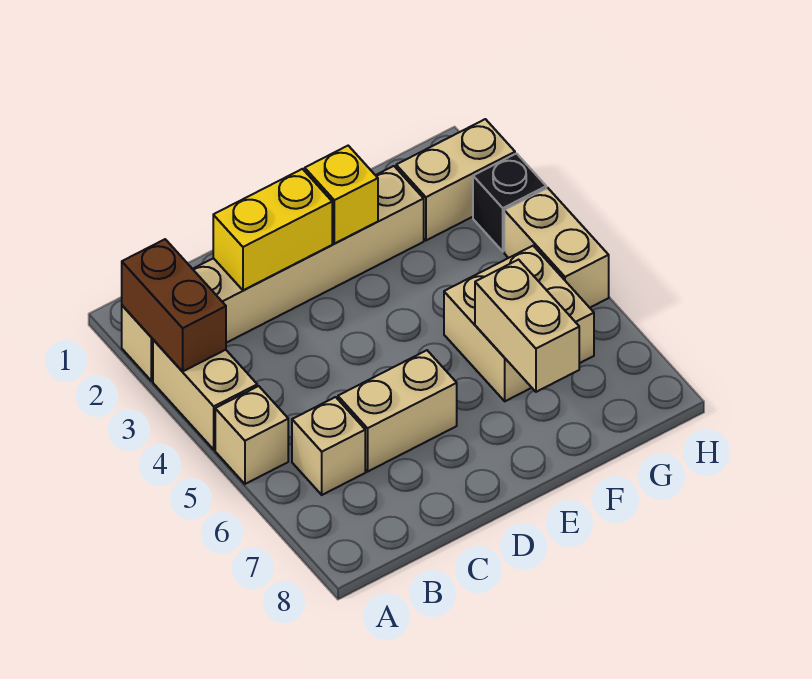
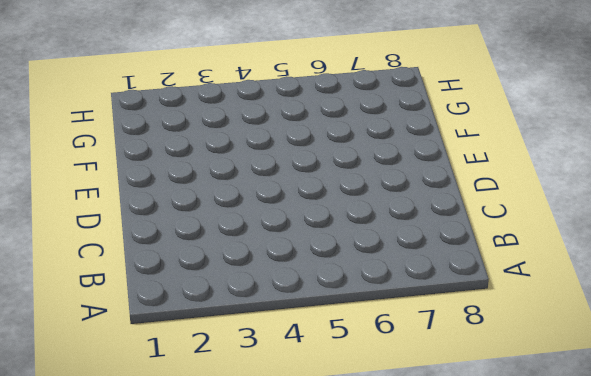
none -> tan 1x6 brick [122,166,424,381]
none -> tan 1x2 brick [153,340,257,450]
none -> tan 1x1 brick [215,386,288,484]

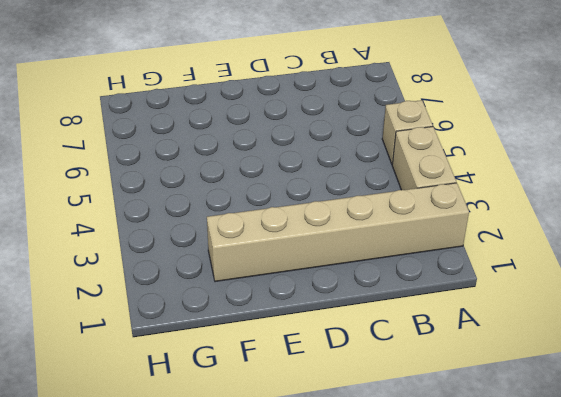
none -> tan 1x1 brick [292,397,365,495]
none -> tan 1x2 brick [338,350,457,472]
none -> tan 2x2 brick [444,246,594,401]

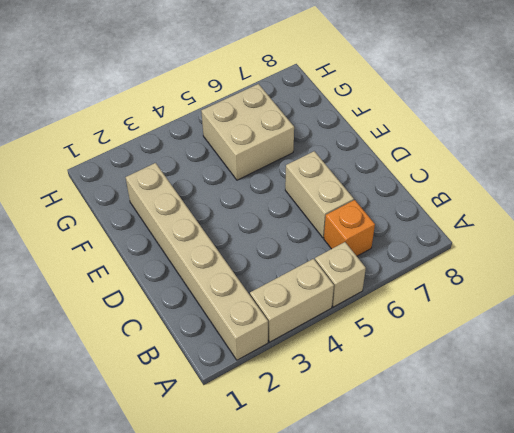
orange 1x1 brick [324,200,375,256] -> tan 1x1 brick [292,397,365,495]
none -> tan 1x2 brick [396,119,515,240]
none -> black 1x1 brick [473,154,546,251]
none -> tan 1x2 brick [504,188,609,308]

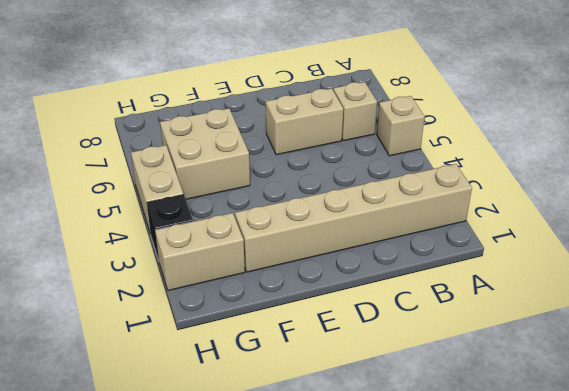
none -> tan 1x2 brick [153,340,257,450]
none -> brown 1x2 brick [122,239,226,372]
none -> yellow 1x2 brick [213,169,332,290]

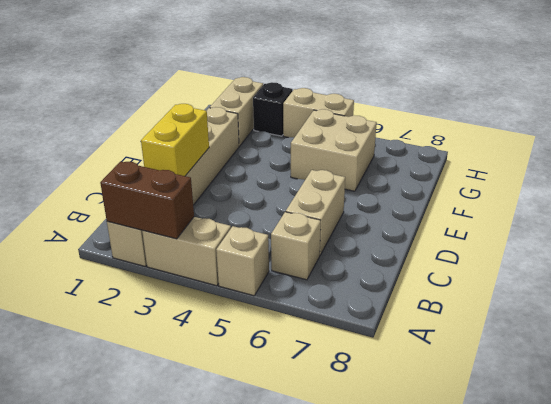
none -> yellow 1x1 brick [305,146,378,244]
none -> tan 1x2 brick [475,260,579,392]

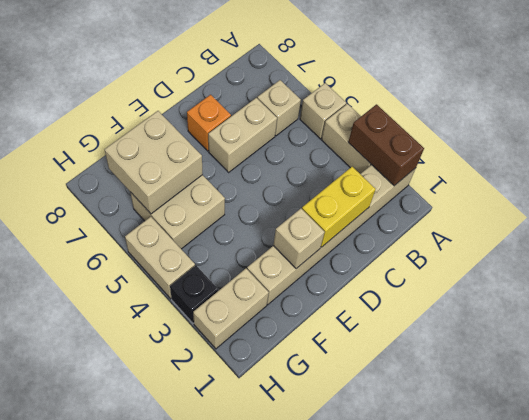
orange 1x1 brick [187,95,231,151] -> none
tan 1x1 brick [273,209,325,268] -> yellow 1x1 brick [305,146,378,244]
tan 2x2 brick [105,111,203,214] -> tan 1x2 brick [475,260,579,392]

